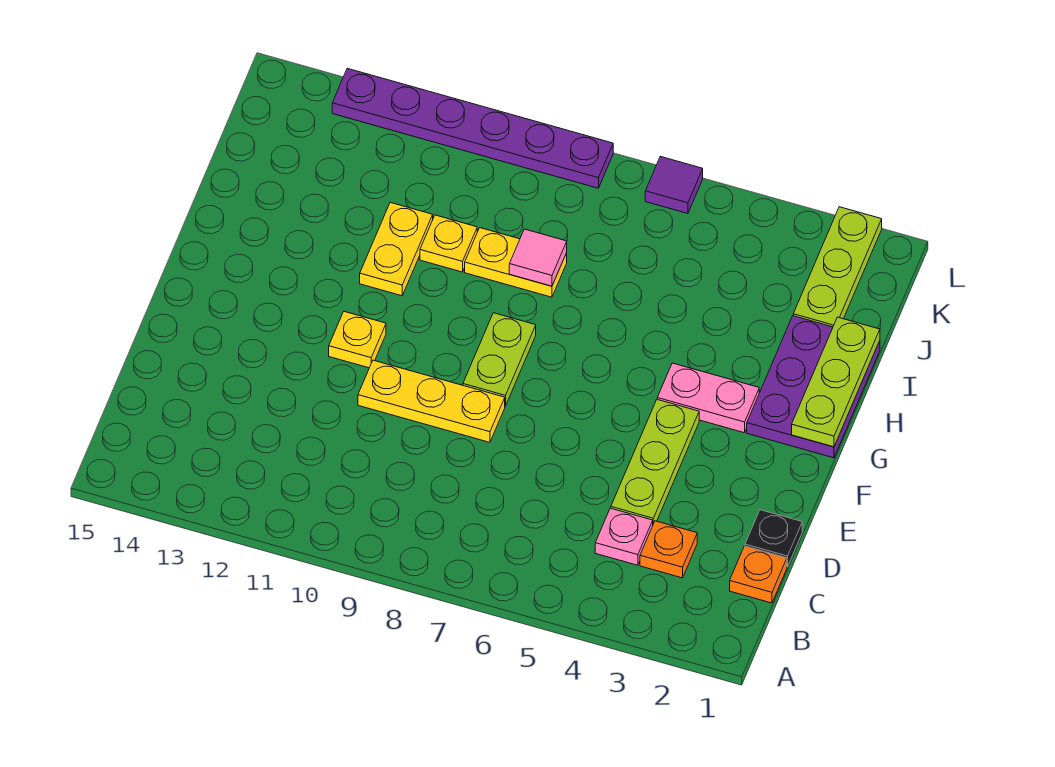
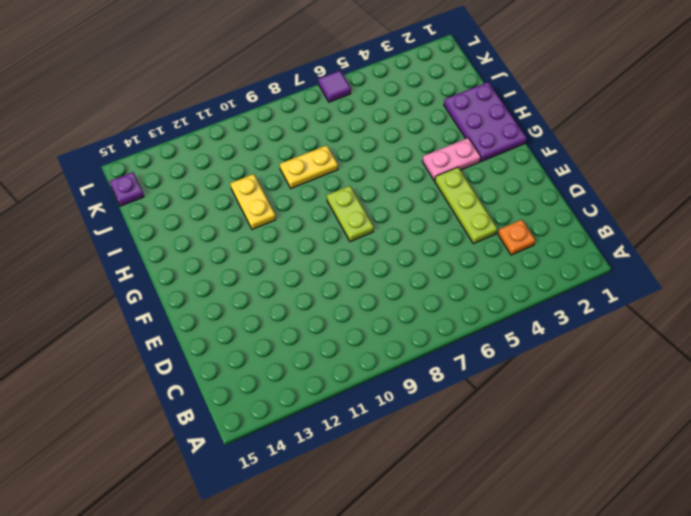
purple 1x1 plate [109,172,144,206] -> none
none -> orange 1x1 plate [730,546,787,603]
none -> pink 1x1 plate [595,508,653,565]
none -> black 1x1 plate [745,510,802,567]

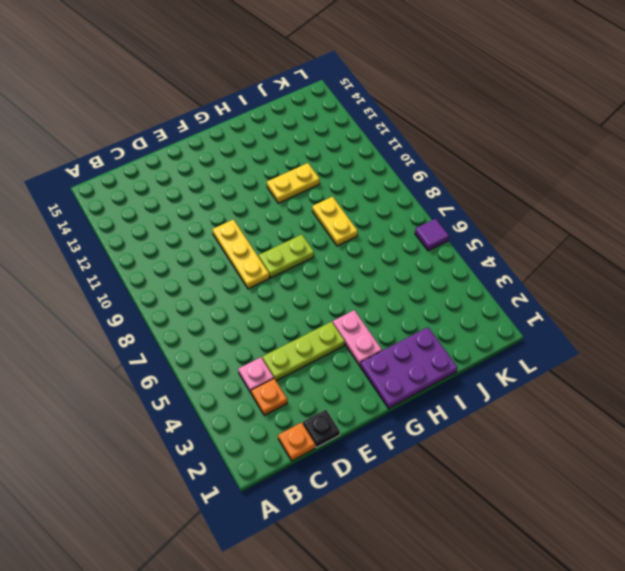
none -> yellow 1x1 plate [329,312,386,368]
none -> yellow 1x1 plate [420,215,477,272]
none -> lime 1x3 plate [793,207,882,327]

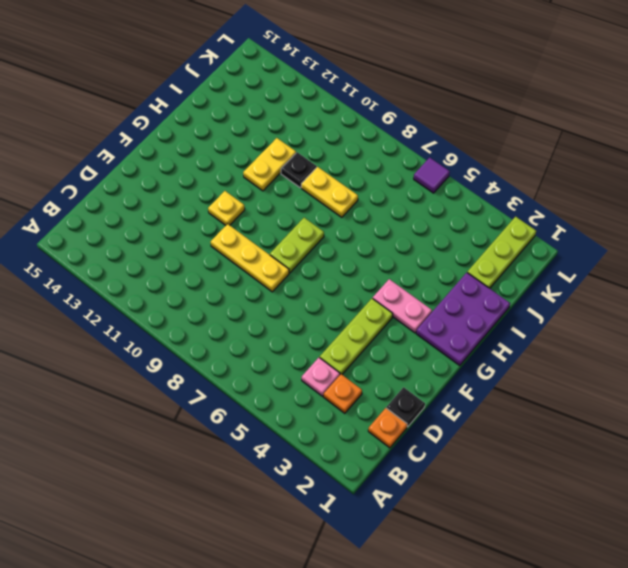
black 1x1 plate [281,152,317,188] -> yellow 1x1 plate [420,215,477,272]
none -> purple 1x6 plate [332,68,613,188]
none -> lime 1x3 plate [792,317,880,447]
none -> pink 1x1 tile [509,229,567,286]

